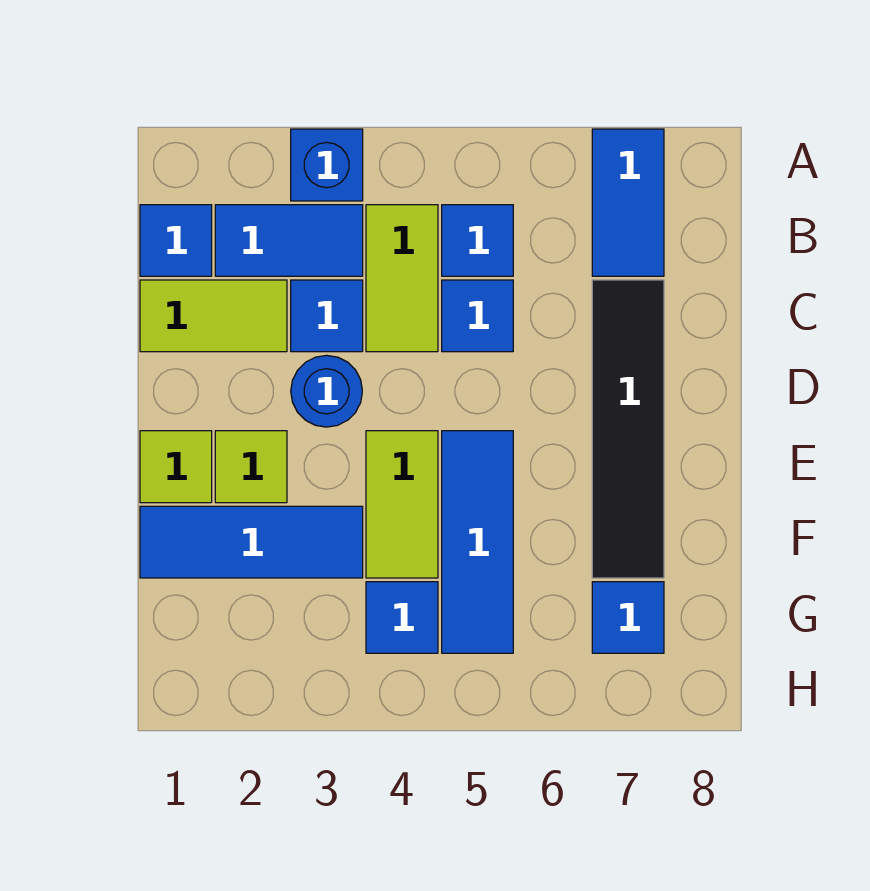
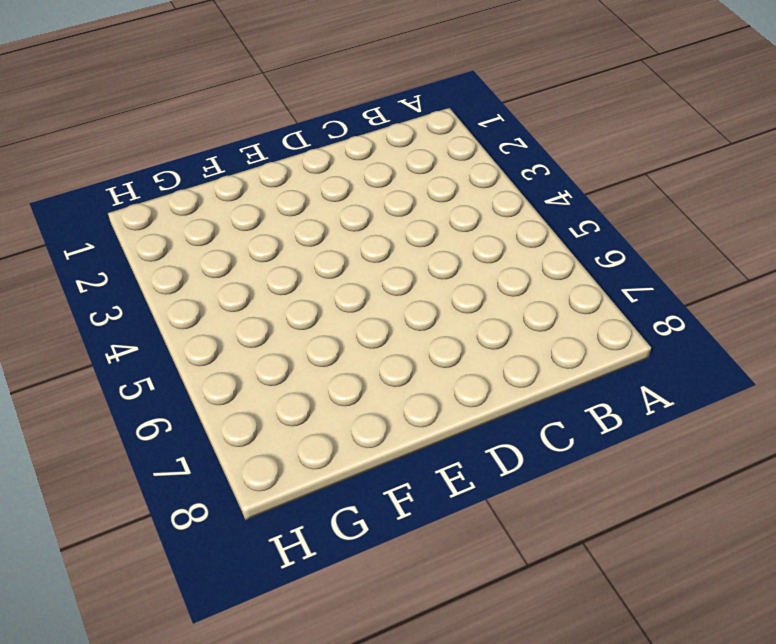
none -> blue 1x1 brick [291,129,363,201]
none -> blue 1x2 tile [592,129,664,276]
none -> blue 1x1 tile [140,205,212,276]

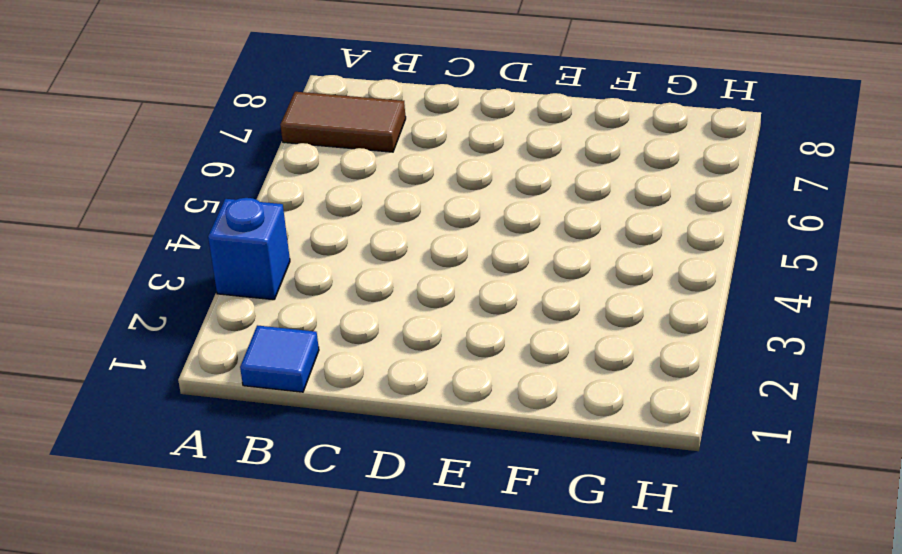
brown 1x2 tile [280,92,406,152] -> blue 1x2 tile [592,129,664,276]
none -> blue 1x2 tile [215,205,363,276]
none -> lime 1x2 tile [366,205,438,352]
none -> blue 1x1 tile [442,205,513,276]

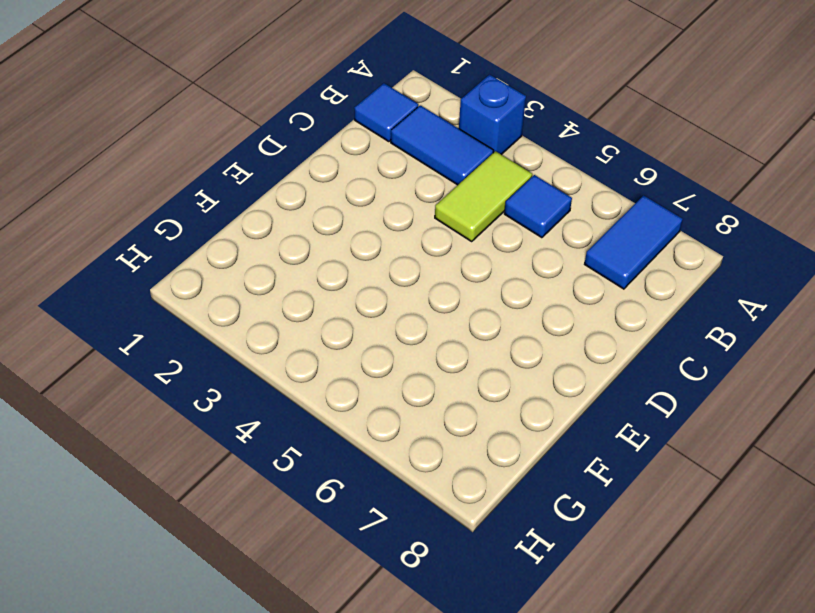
none -> lime 1x2 tile [140,280,287,352]
none -> blue 1x1 tile [291,280,363,352]
none -> blue 1x1 tile [442,280,513,352]

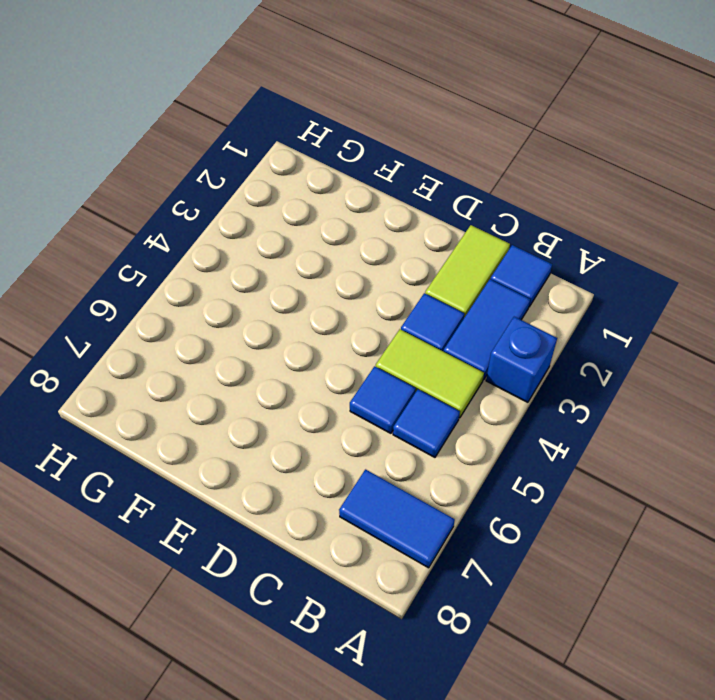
none -> black 1x4 tile [592,280,664,578]
none -> blue 1x1 round brick [291,355,362,427]
none -> lime 1x1 tile [140,431,212,503]

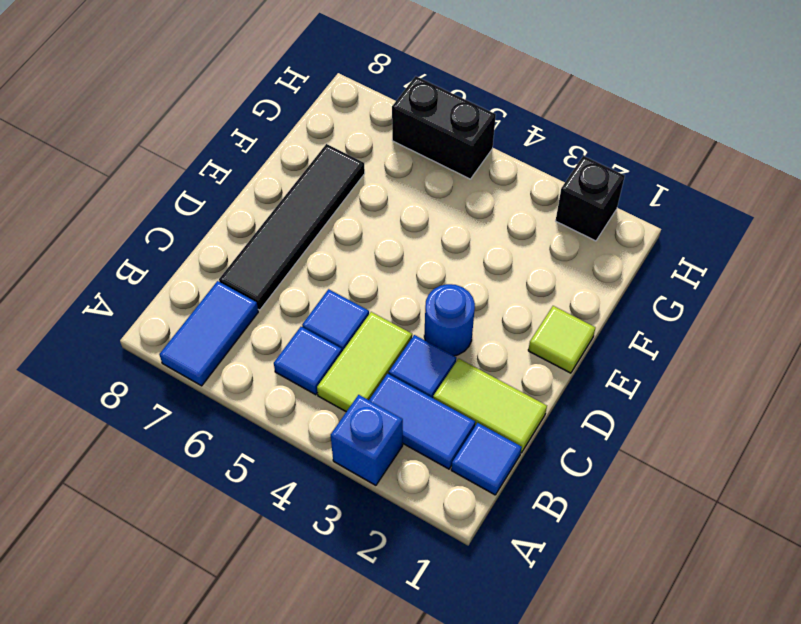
black 1x1 brick [556,156,625,241] -> none
black 1x2 brick [392,76,496,179] -> none
none -> lime 1x1 tile [215,431,287,503]
none -> lime 1x2 tile [366,431,438,578]
none -> blue 1x3 tile [442,431,513,653]

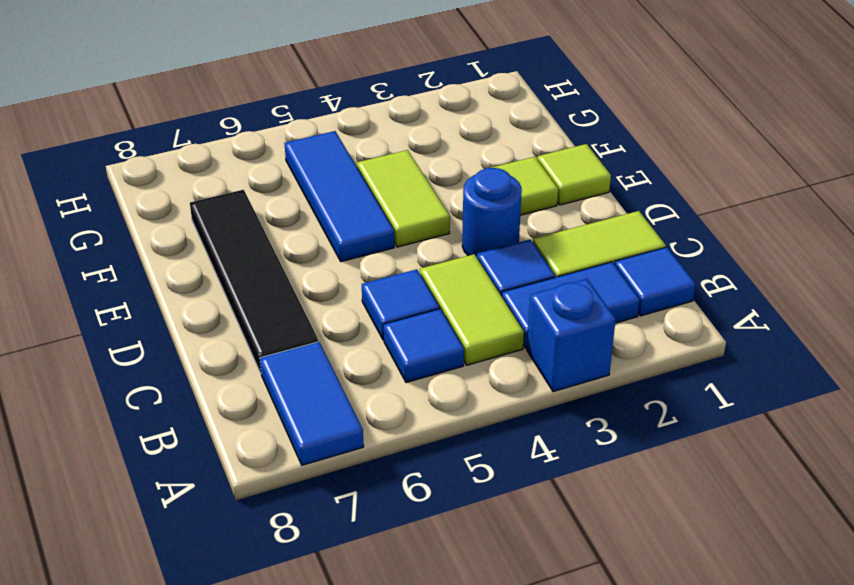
none -> blue 1x3 tile [140,506,363,578]
none -> blue 1x1 tile [366,582,438,653]
none -> blue 1x1 tile [592,582,664,653]

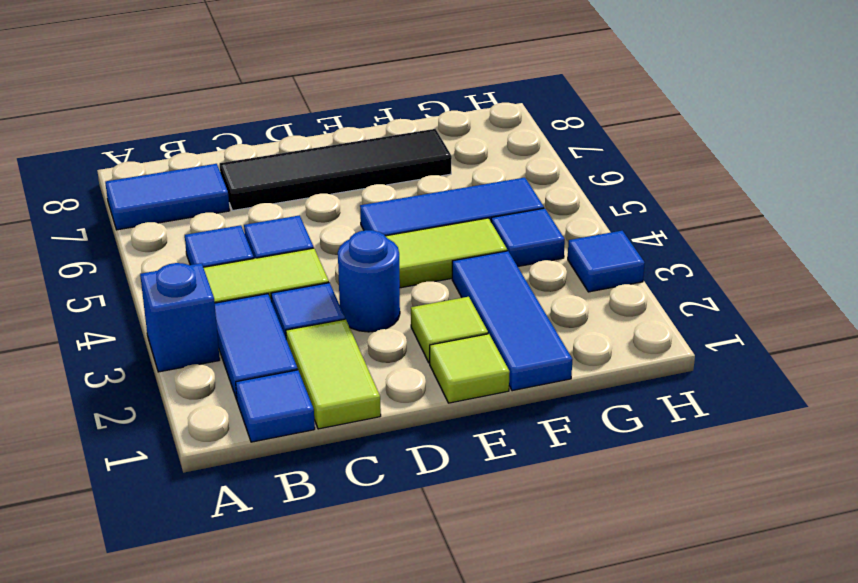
blue 1x1 tile [568,231,645,292] -> blue 1x1 tile moved to [592,582,664,653]

